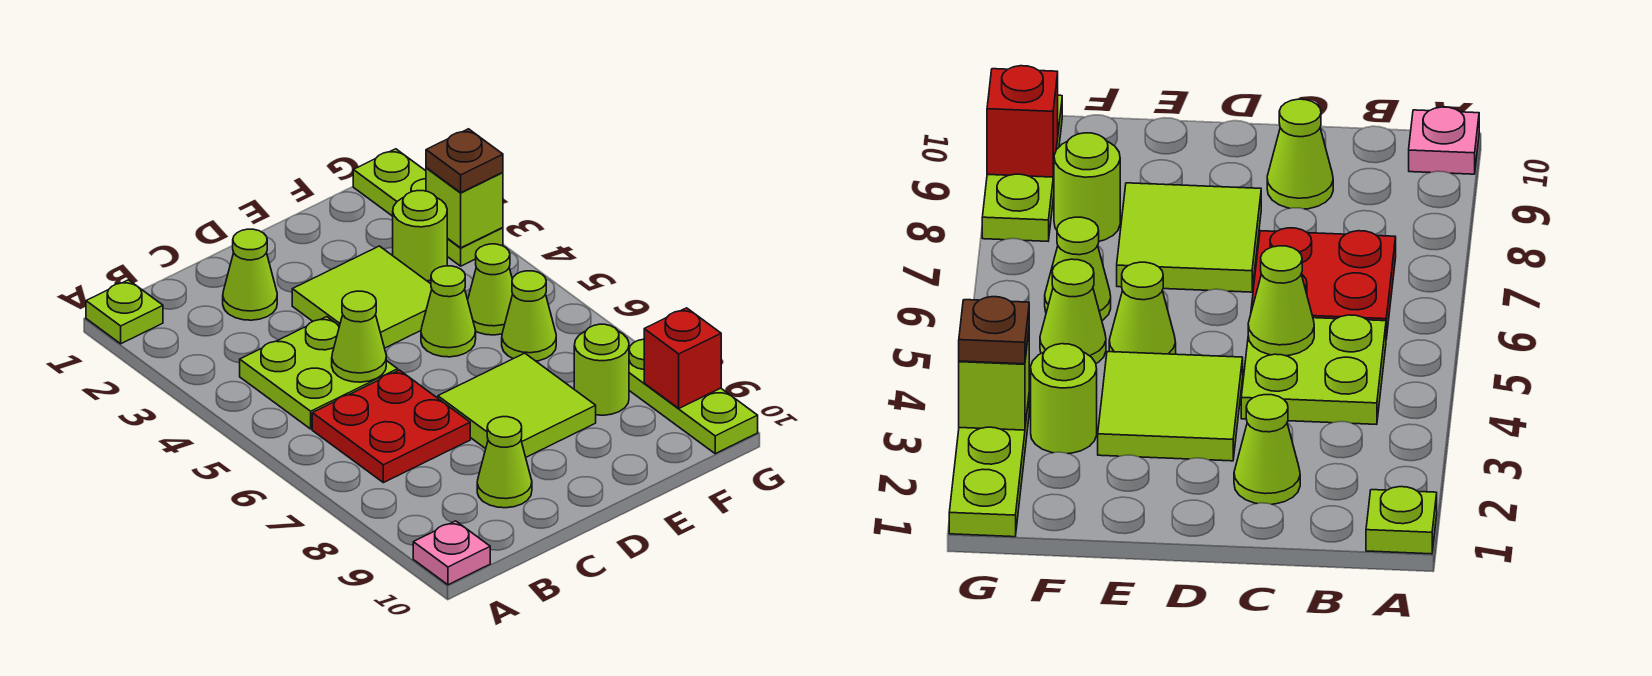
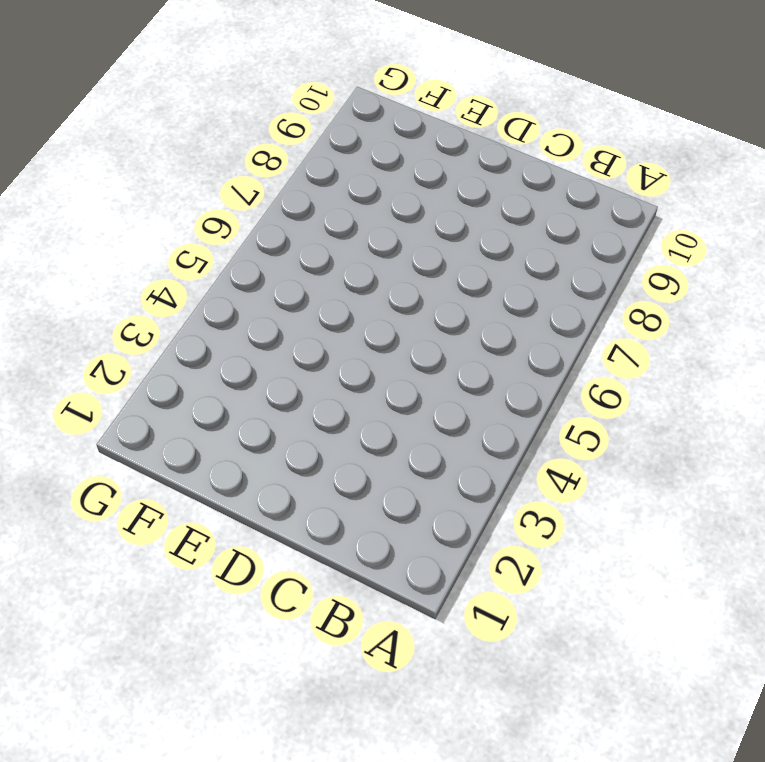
none -> lime 1x1 plate [86,280,163,344]
none -> pink 1x1 plate [413,521,490,585]
none -> lime 2x2 plate [240,317,398,429]

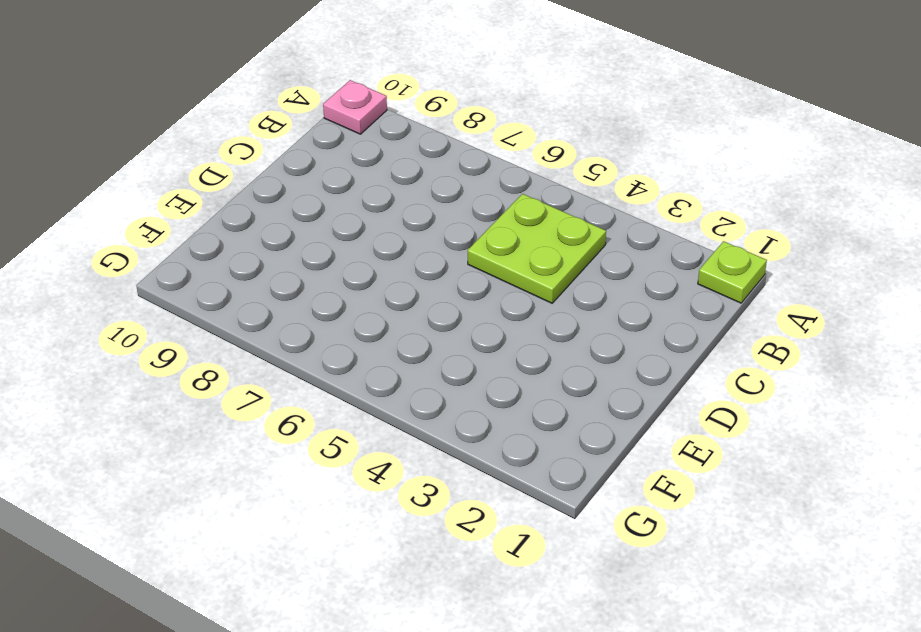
none -> red 2x2 plate [312,370,470,483]
none -> lime 1x1 cone [223,229,277,320]
none -> lime 1x1 cone [477,417,532,508]

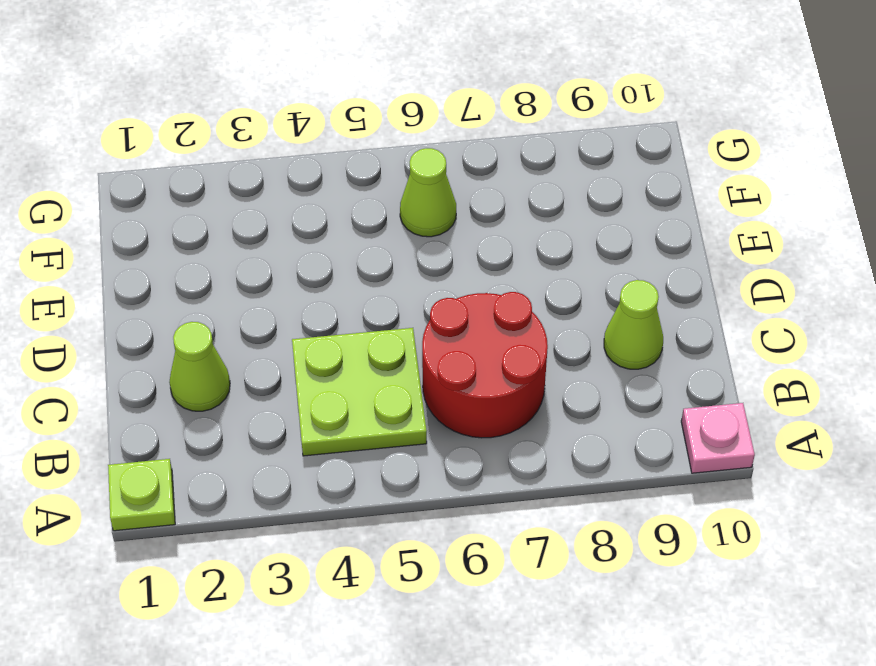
red 2x2 round brick [422,292,548,438] -> red 2x2 plate [312,370,470,483]
none -> lime 2x2 tile [292,246,432,348]
none -> lime 2x2 tile [438,353,596,457]
none -> lime 1x1 cone [421,266,476,357]

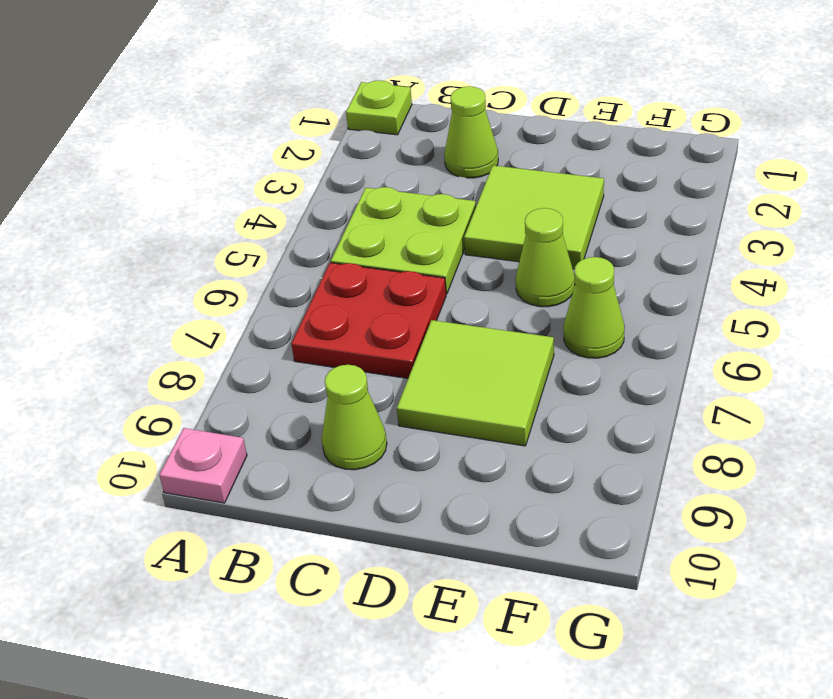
none -> lime 1x1 round brick [393,191,447,281]
none -> lime 1x1 cone [468,244,513,335]
none -> lime 1x1 round brick [574,324,629,415]

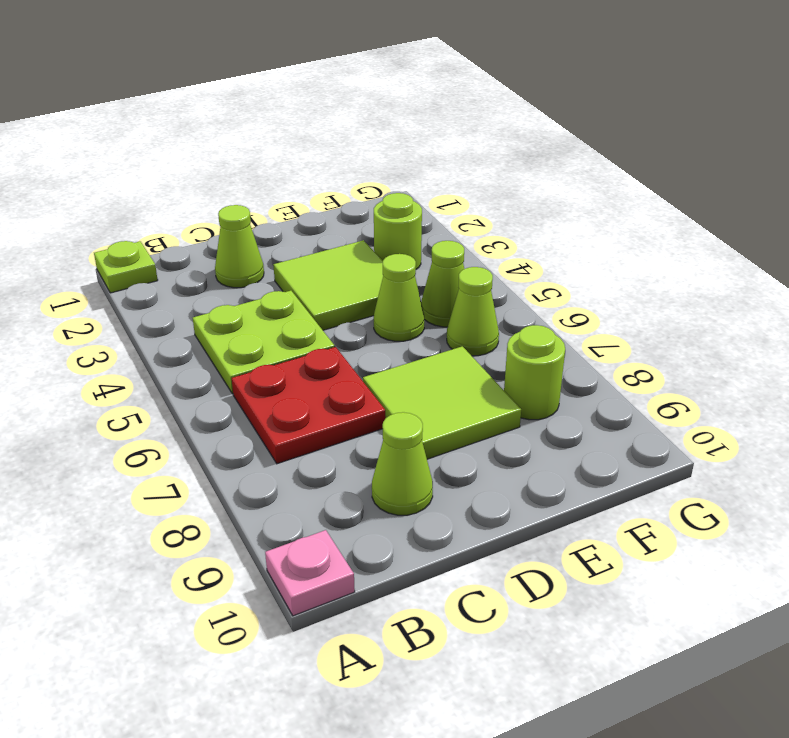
none -> lime 1x3 plate [353,149,503,266]
none -> lime 1x3 plate [629,339,758,454]
none -> lime 1x1 cone [332,291,386,382]

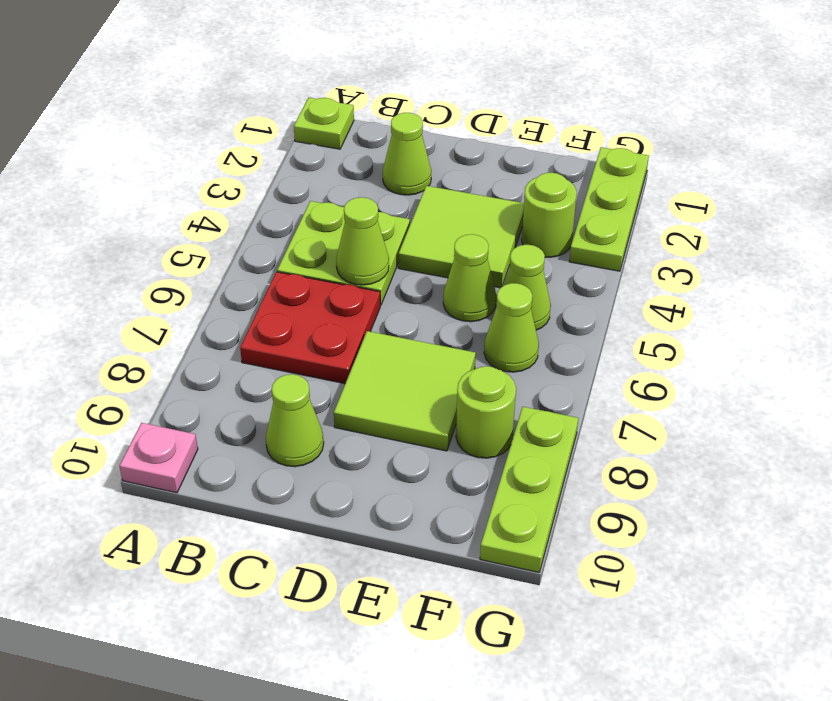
none -> lime 1x1 brick [426,168,503,248]
none -> red 1x1 brick [644,308,721,408]
none -> brown 1x1 plate [426,129,503,192]

